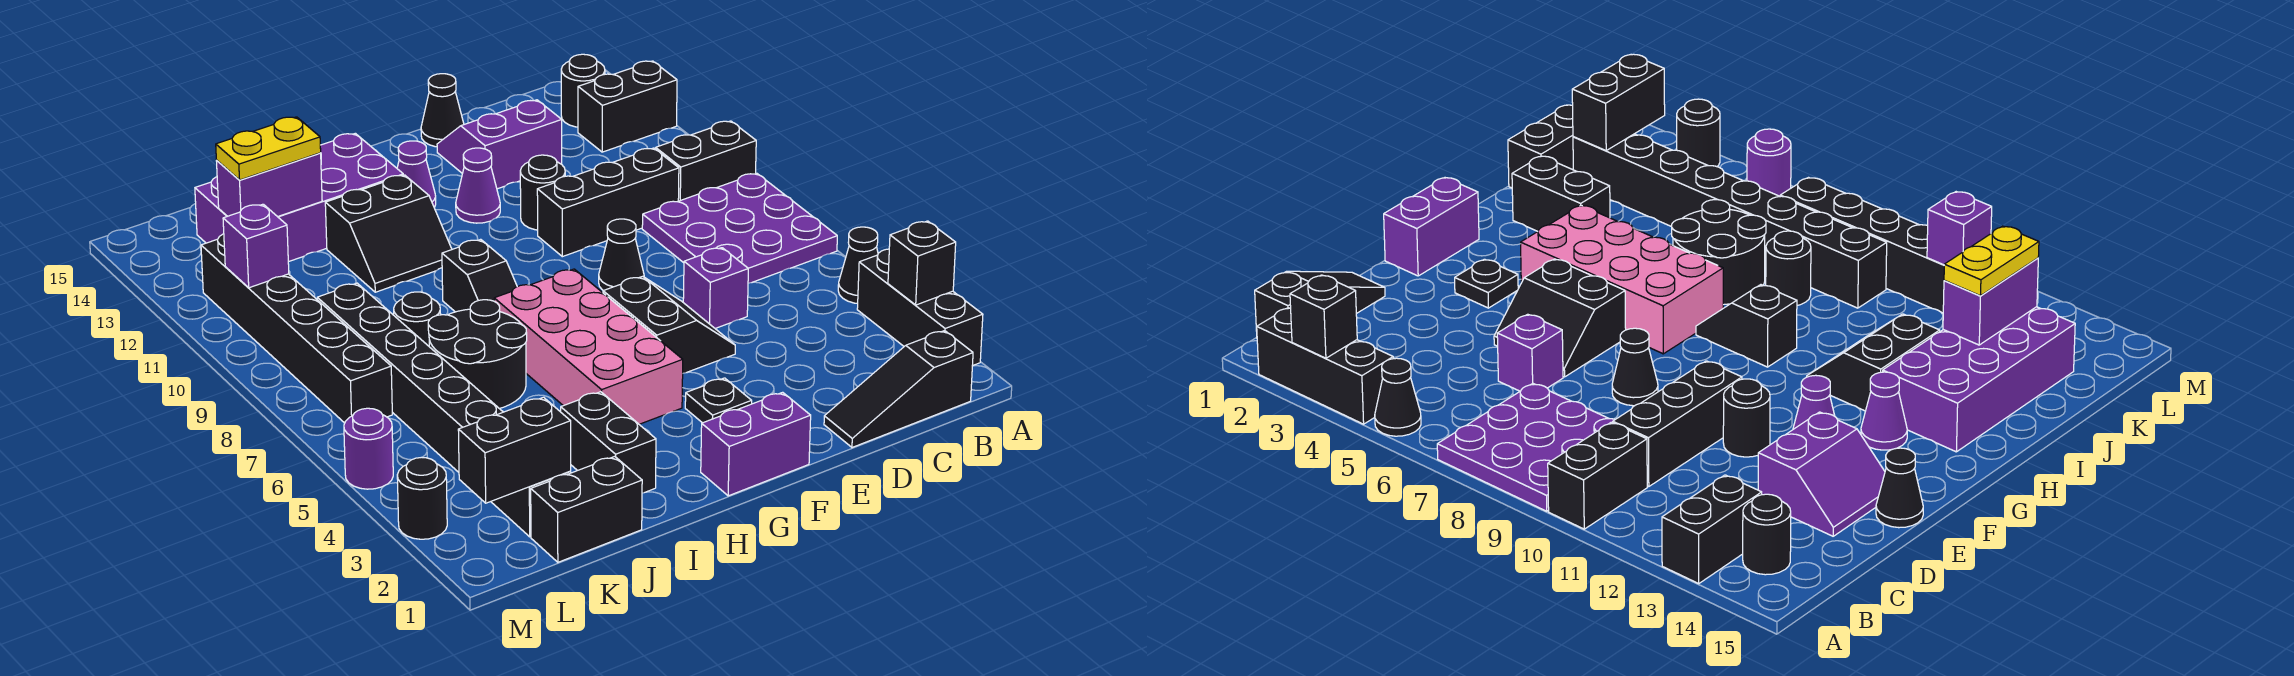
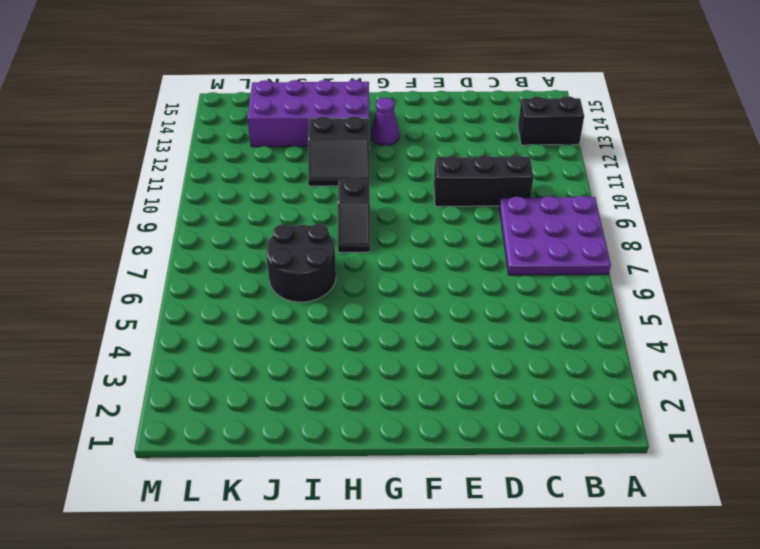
none -> black 1x3 brick [857,249,983,366]
none -> black 1x1 cone [838,227,878,304]
none -> black 1x2 brick [656,121,756,201]
none -> black 1x3 slope [824,331,973,447]

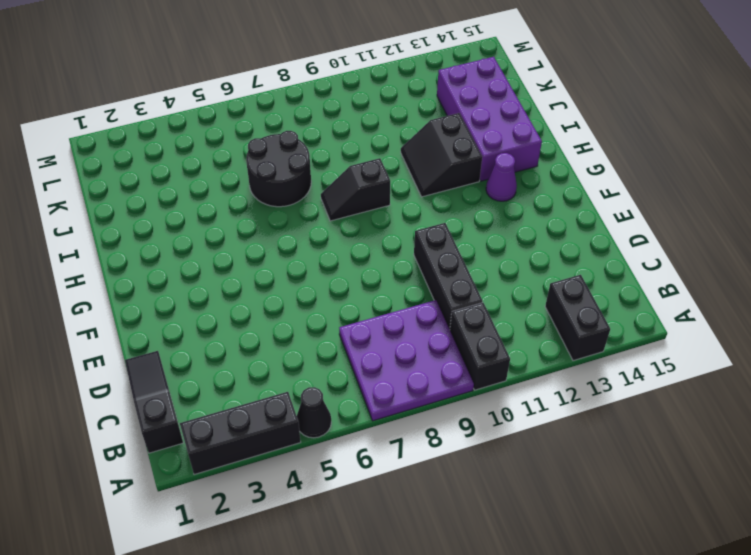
none -> black 1x1 round brick [561,54,605,127]
none -> purple 1x1 brick [683,248,748,328]
none -> purple 2x2 slope [437,100,562,189]
none -> black 2x2 slope [603,276,735,373]

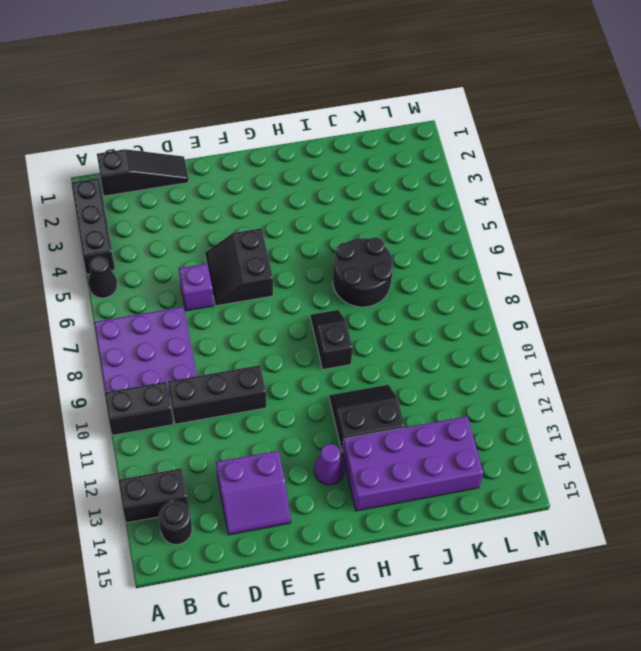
none -> black 1x1 cone [599,219,644,291]
none -> black 1x1 round brick [520,155,565,230]
none -> black 1x1 cone [421,74,464,147]
none -> purple 1x2 brick [701,392,811,496]

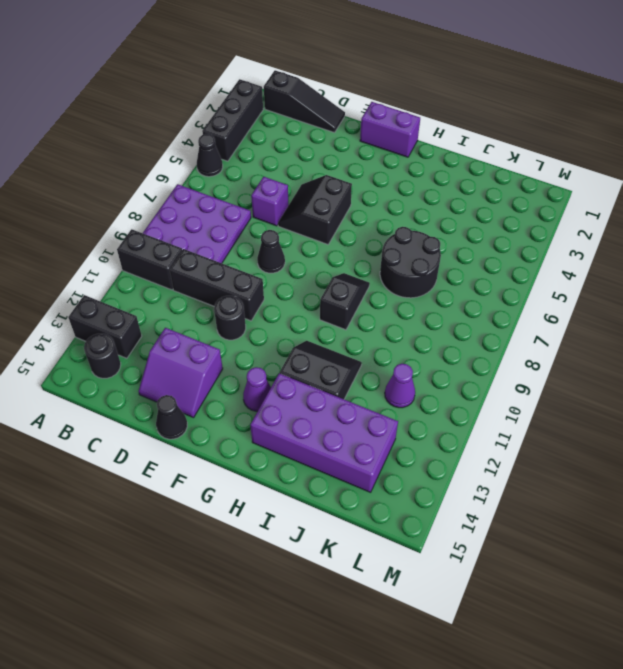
purple 1x1 cone [385,364,415,408] -> purple 1x1 cone moved to [456,148,500,223]
none -> black 1x1 plate [685,378,752,423]
none -> pink 2x4 brick [494,269,683,424]
none -> black 1x2 brick [561,392,656,493]
none -> black 1x2 brick [531,456,642,562]

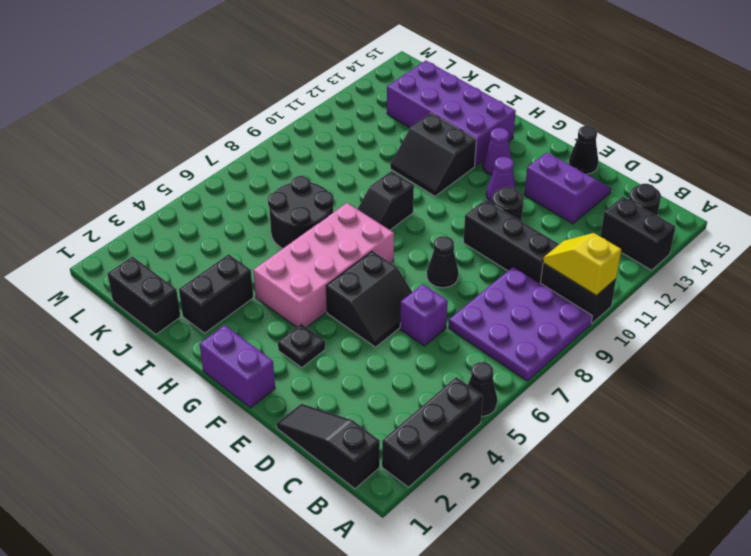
yellow 1x2 slope [543,233,621,296] -> none
none -> black 1x1 round brick [394,292,441,346]
none -> black 1x8 brick [317,283,571,537]
none -> black 1x6 brick [201,234,392,423]
none -> black 1x1 round brick [397,457,447,539]

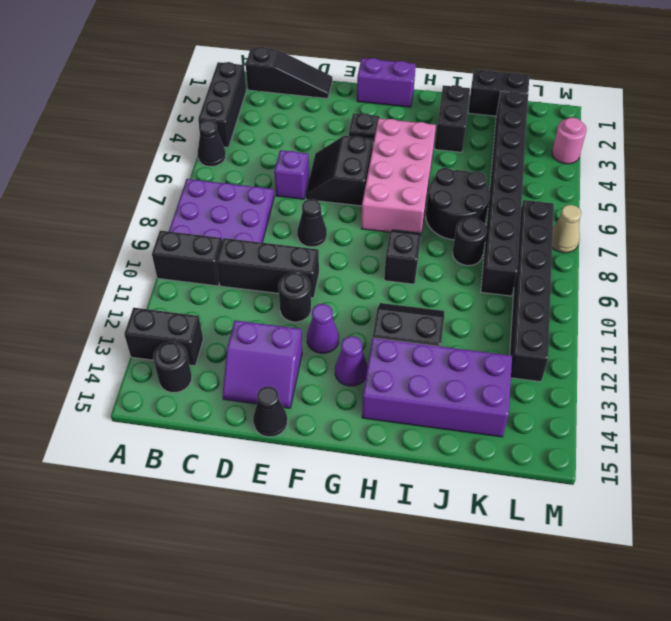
pink 1x1 round brick [552,118,587,164] -> black 1x1 round brick [397,457,447,539]
tan 1x1 cone [552,205,581,253] -> none
none -> purple 1x1 round brick [344,408,393,489]
none -> black 1x1 brick [888,221,956,305]
none -> purple 1x2 brick [217,153,322,217]
none -> black 1x2 brick [458,397,571,503]

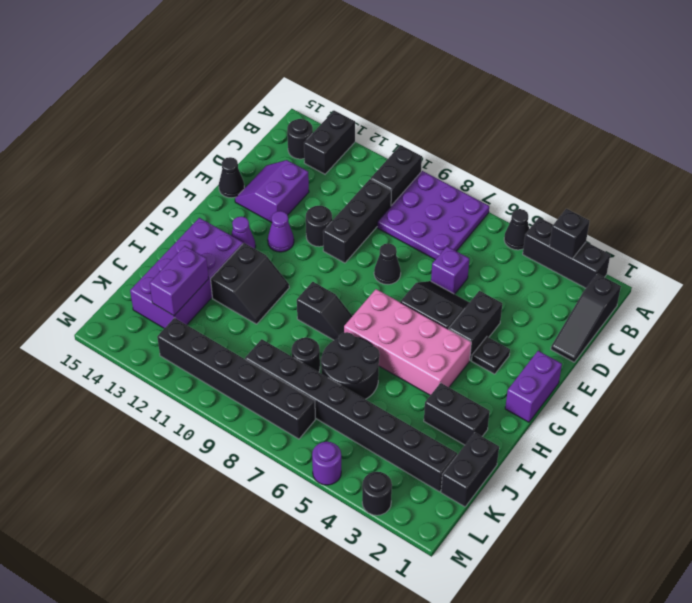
black 1x2 brick [449,291,502,360] -> black 1x2 brick moved to [458,397,571,503]
none -> purple 1x1 brick [223,204,289,288]
none -> yellow 1x2 plate [216,117,321,180]

